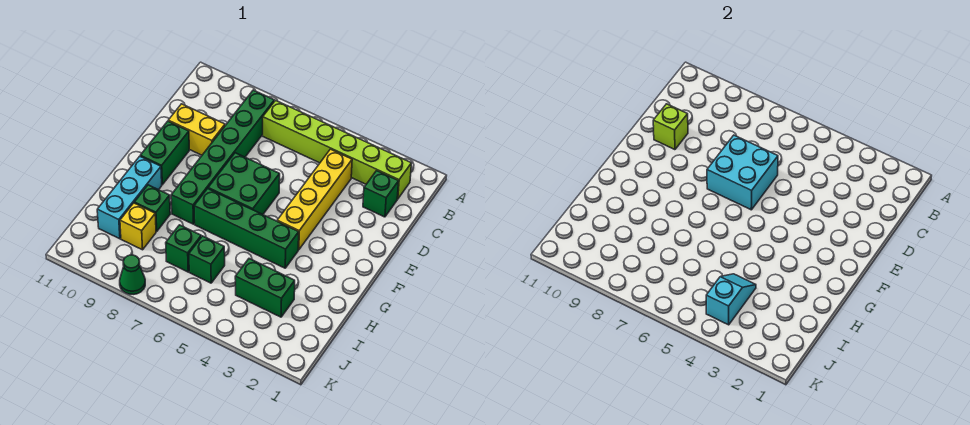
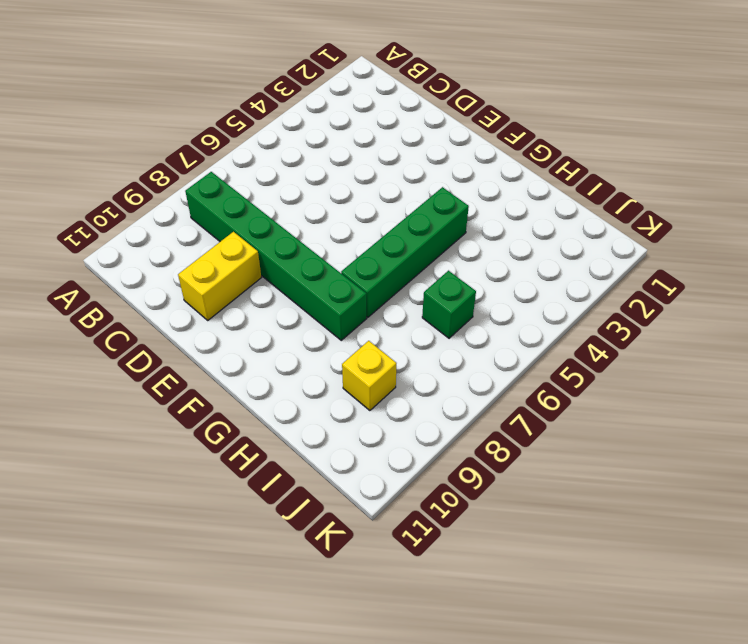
none -> lime 1x6 brick [263,100,411,199]
none -> green 1x1 brick [363,171,399,217]
none -> yellow 1x4 brick [277,149,352,250]

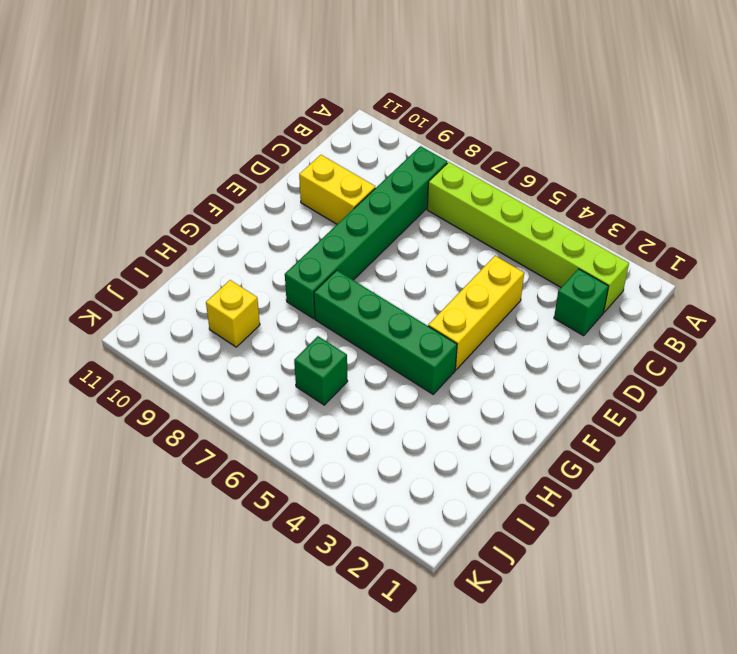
yellow 1x3 brick [428,256,524,370] -> yellow 1x4 brick [277,149,352,250]
none -> green 2x2 brick [208,153,280,214]
none -> green 1x2 brick [140,121,189,185]
none -> cyan 1x3 brick [97,156,162,239]

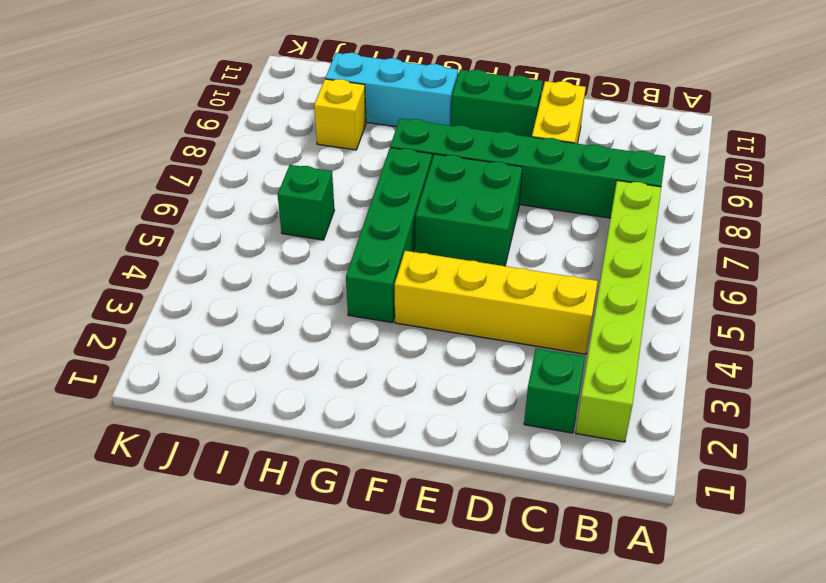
none -> green 1x1 brick [134,185,170,231]
none -> green 1x2 brick [235,259,295,317]
none -> green 1x1 brick [166,225,201,272]

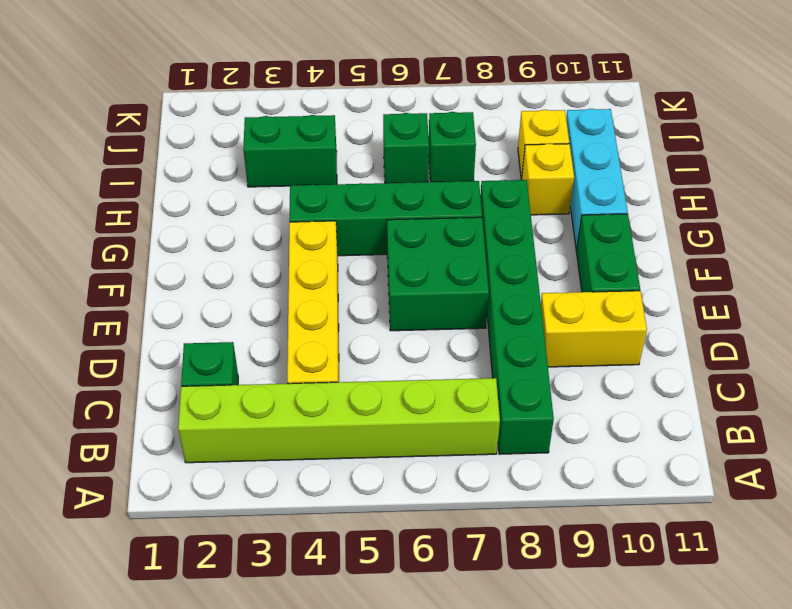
yellow 1x1 brick [522,144,574,215] -> green 1x1 brick [134,185,170,231]
none -> green 1x1 cone [120,255,145,295]
none -> cyan 2x2 brick [707,135,778,210]
none -> lime 1x1 brick [653,104,688,150]

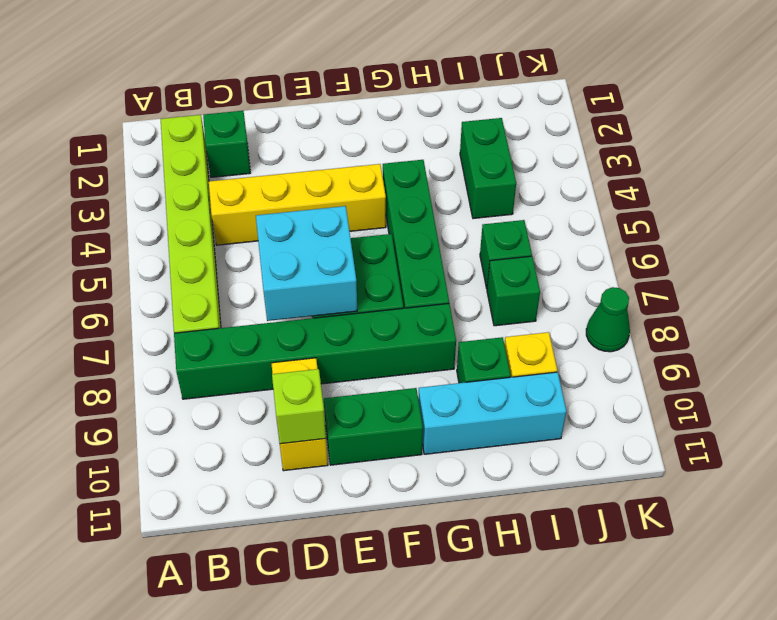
none -> cyan 1x2 slope [706,274,756,325]

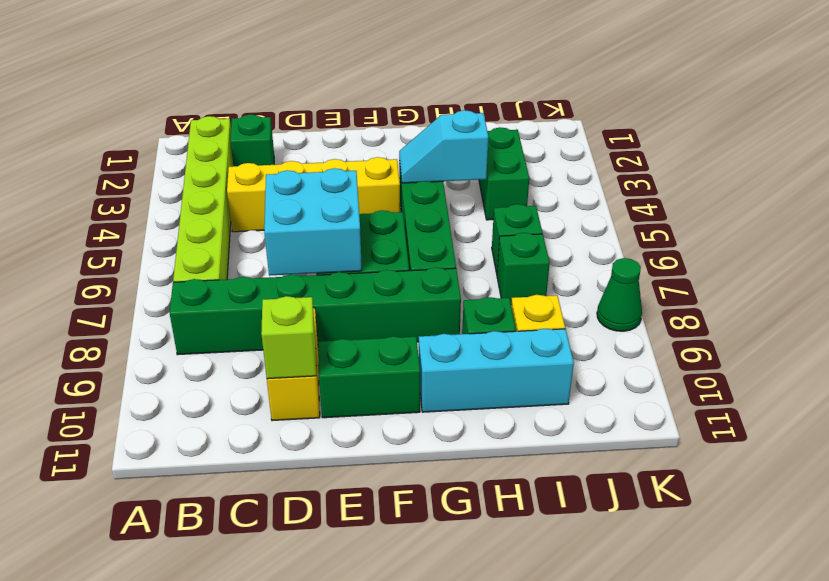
cyan 1x2 slope [399,110,488,183] -> cyan 1x2 slope moved to [706,274,756,325]

